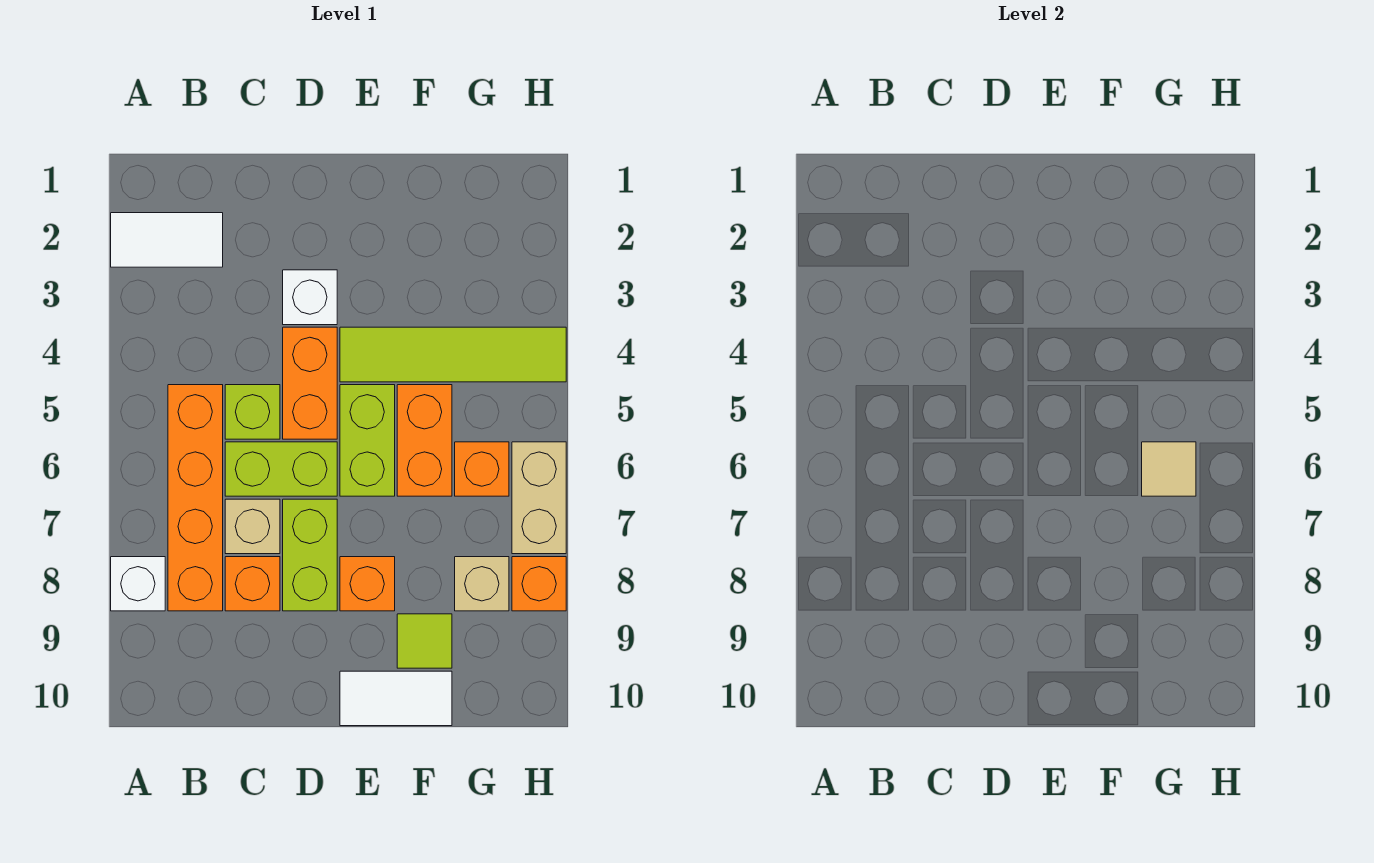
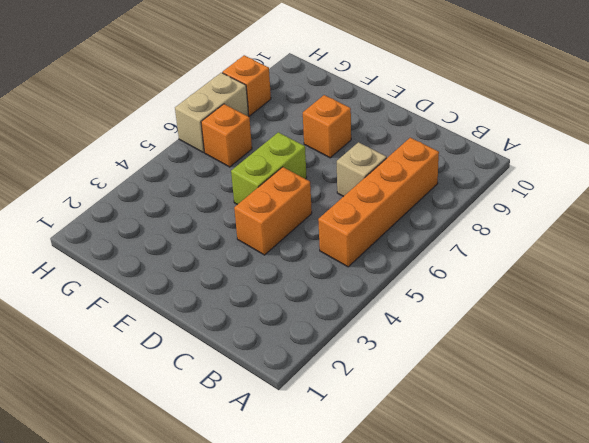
none -> white 1x2 tile [111,213,223,267]
none -> white 1x1 brick [111,557,165,611]
none -> lime 1x1 brick [225,385,280,439]

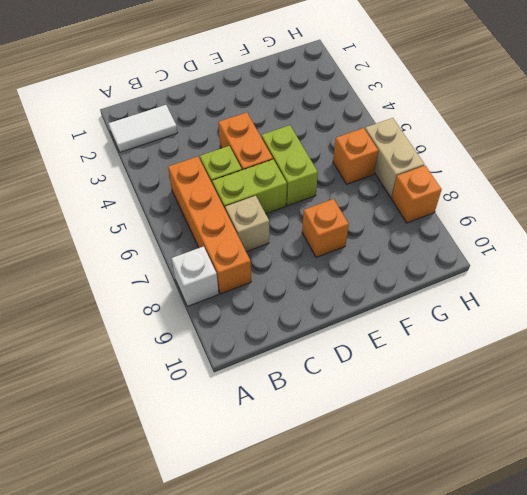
none -> orange 1x1 brick [225,557,280,611]
none -> white 1x1 brick [283,270,337,325]
none -> lime 1x2 brick [283,499,337,611]

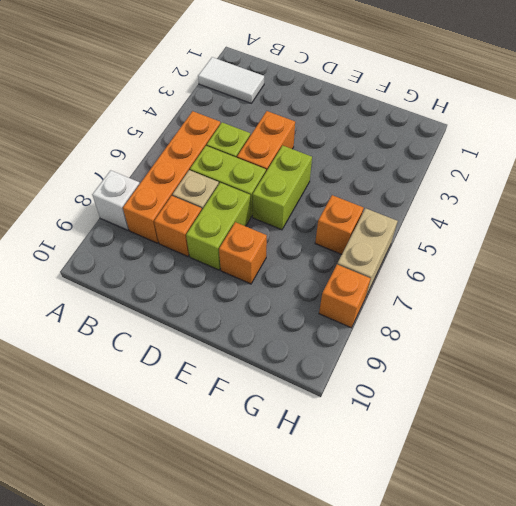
none -> white 1x1 brick [283,270,337,325]
none -> lime 1x4 tile [340,327,566,382]
none -> white 1x2 tile [340,671,452,726]

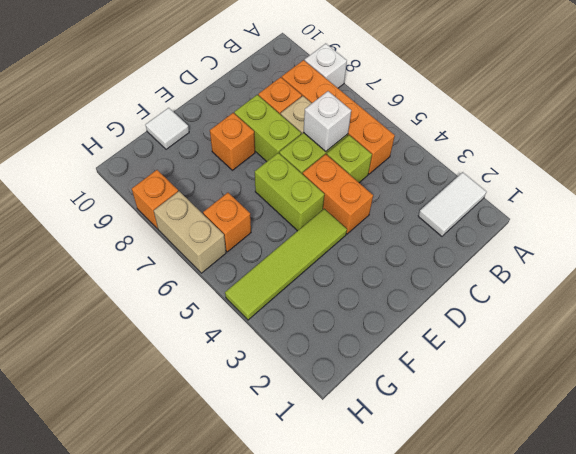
white 1x1 brick [303,91,351,151] -> white 1x1 brick moved to [283,270,337,325]
white 1x1 tile [145,108,189,149] -> white 1x2 tile [340,671,452,726]
none -> orange 1x2 brick [397,385,452,496]
none -> lime 1x1 tile [397,614,452,668]
none -> tan 1x1 brick [455,557,509,611]

